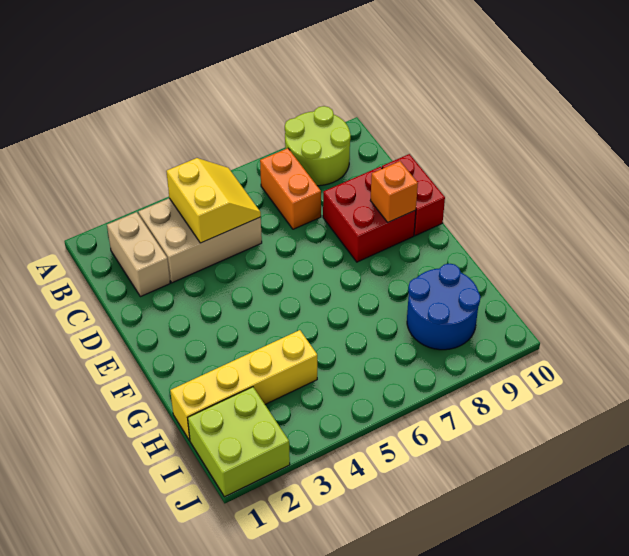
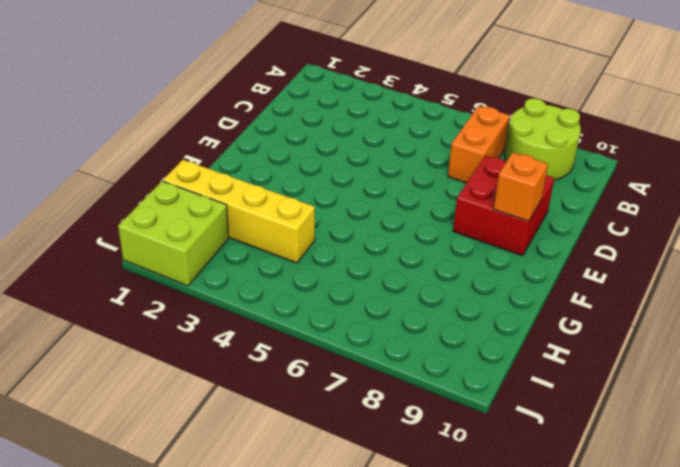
none -> tan 1x2 brick [107,212,170,297]
none -> tan 2x3 brick [138,198,262,283]

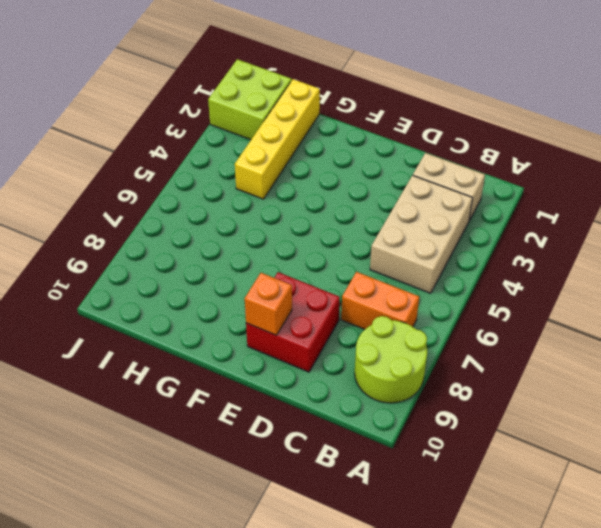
none -> red 1x2 brick [382,154,445,236]
none -> blue 2x2 round brick [407,263,480,350]

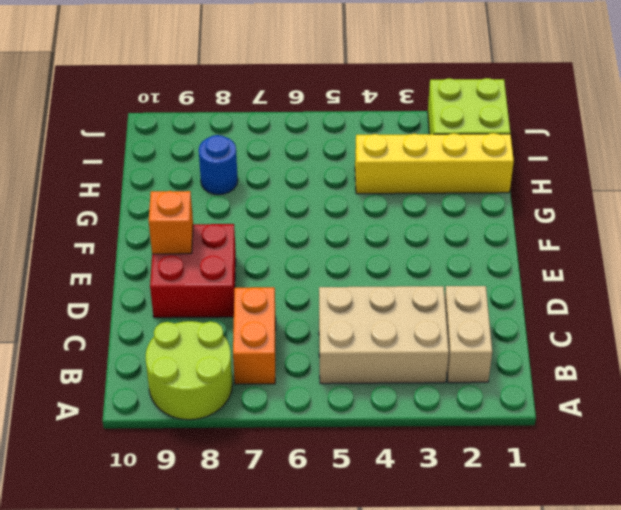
blue 1x1 round brick [199,135,238,195] -> blue 2x2 round brick [407,263,480,350]
none -> red 1x2 brick [382,154,445,236]
none -> yellow 2x2 slope [166,158,261,243]

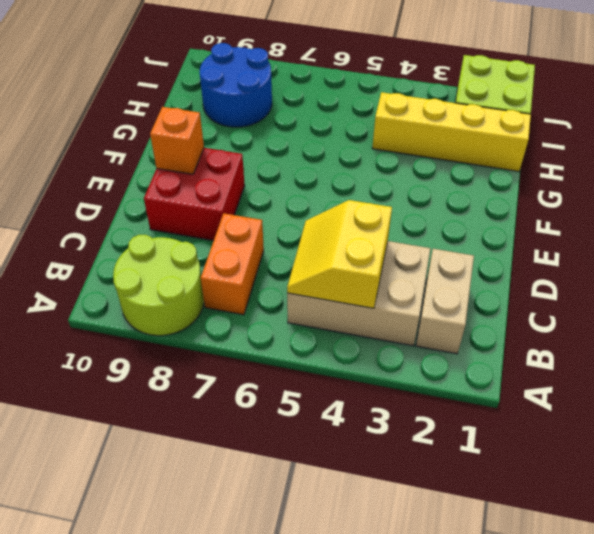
none -> red 1x2 brick [382,154,445,236]

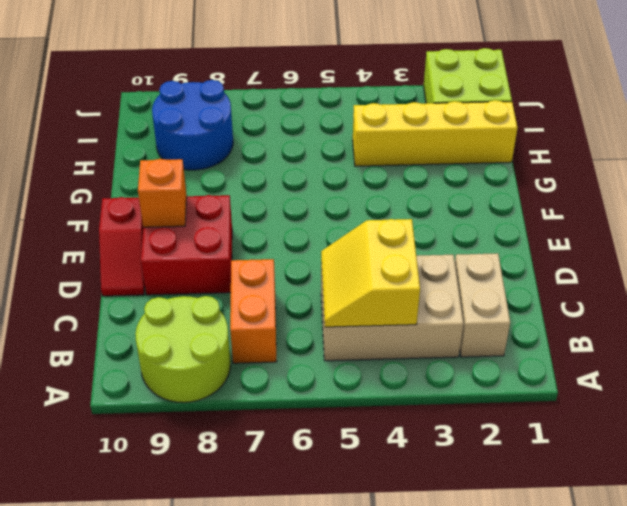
red 1x2 slope [99,197,145,296] -> red 1x2 brick [382,154,445,236]

